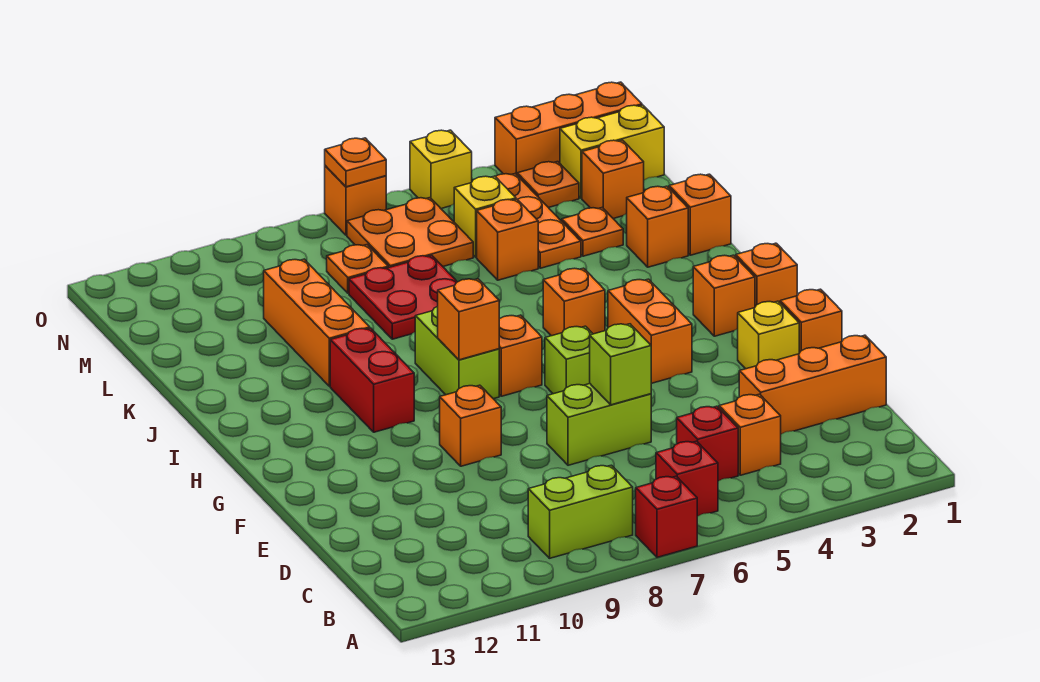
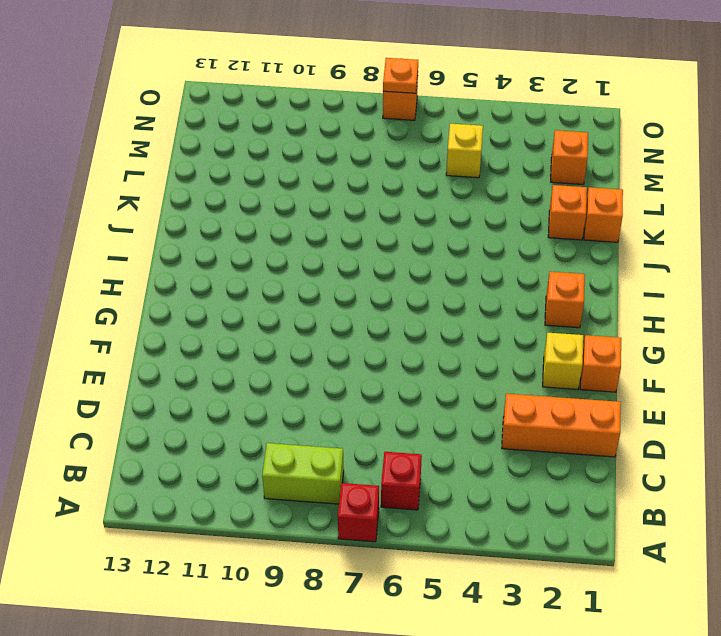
none -> orange 1x1 brick [719,394,781,475]
none -> red 1x1 brick [677,406,738,481]
none -> lime 1x2 brick [547,384,651,465]
none -> orange 1x1 brick [440,385,501,466]

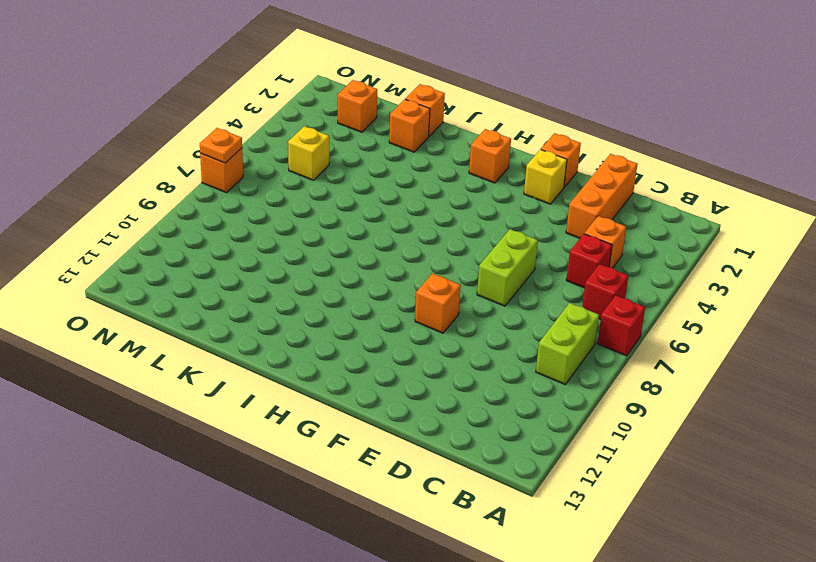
none -> orange 1x2 brick [608,279,692,383]
none -> lime 1x1 brick [545,326,593,394]
none -> orange 1x1 brick [736,243,797,307]
none -> orange 1x1 brick [499,315,542,396]

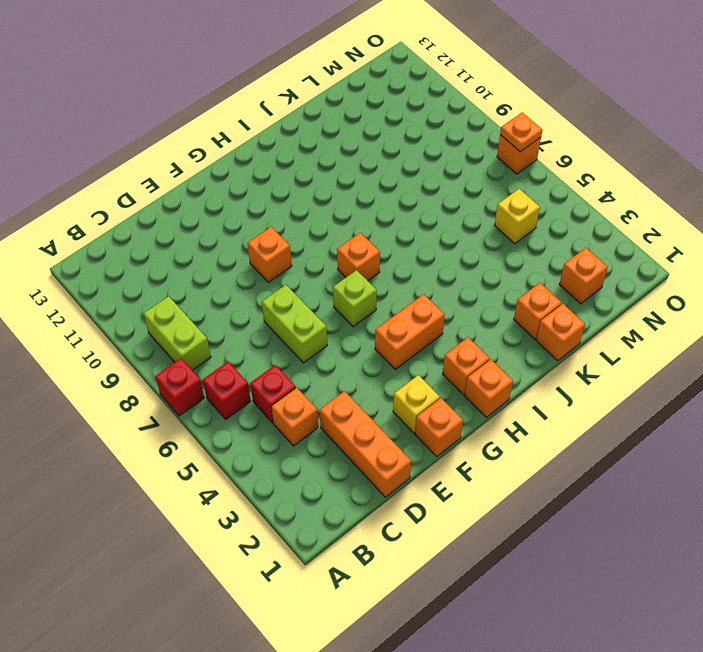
none -> lime 1x2 brick [415,306,499,399]
none -> red 1x2 brick [330,328,414,432]
none -> orange 1x1 brick [543,268,605,336]
none -> orange 1x3 brick [264,259,370,386]

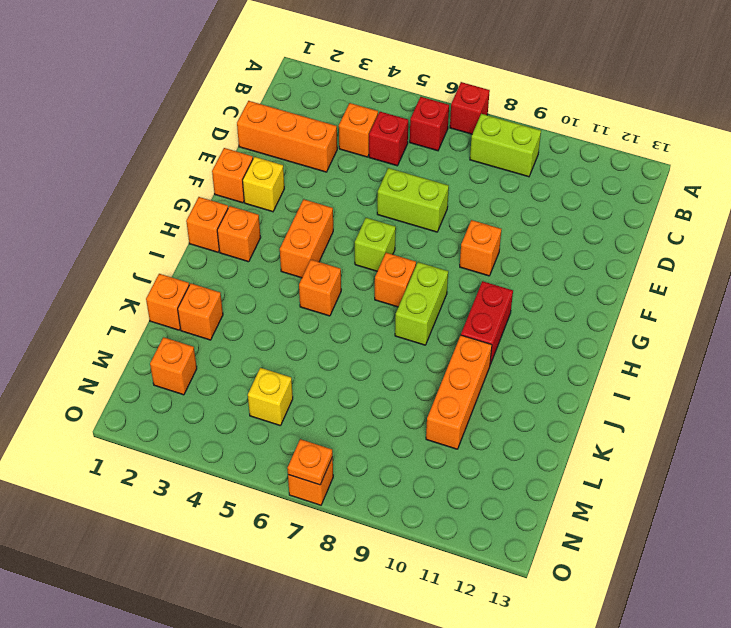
none -> red 2x2 plate [349,256,457,339]
none -> orange 1x1 plate [562,208,623,256]
none -> orange 1x3 plate [495,174,581,268]
none -> orange 1x1 brick [477,199,538,280]

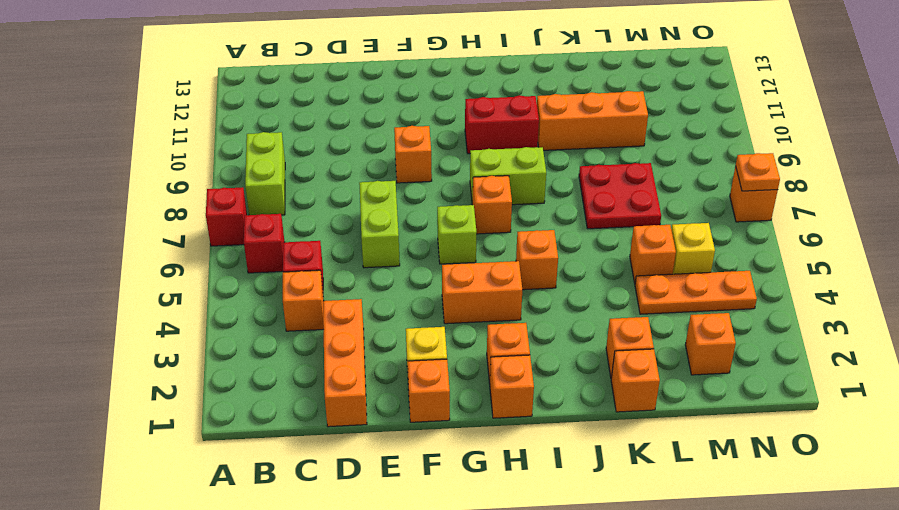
none -> orange 1x1 plate [562,208,623,256]
none -> orange 2x2 plate [347,198,473,268]
none -> orange 1x1 plate [327,245,388,293]
none -> yellow 1x2 brick [560,105,664,198]

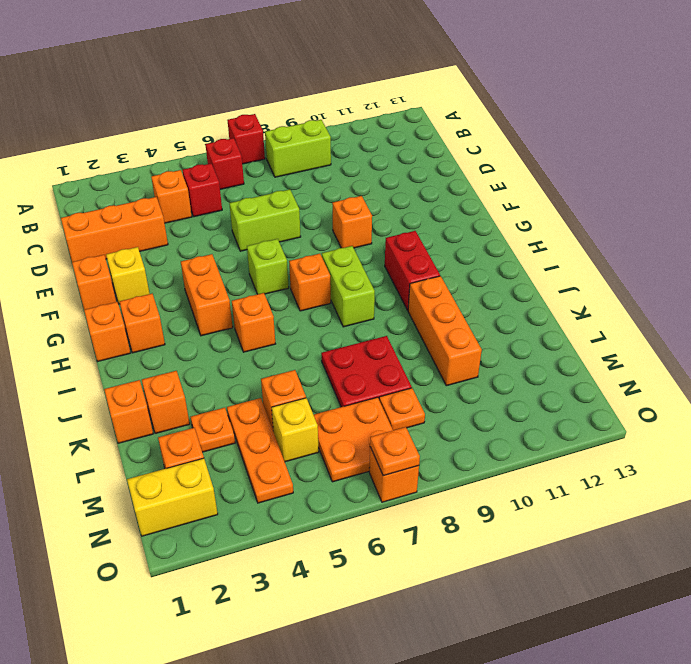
none -> orange 1x1 plate [517,162,579,208]
none -> orange 1x3 brick [495,82,642,175]
none -> yellow 1x1 brick [410,130,472,209]
none -> lime 1x1 brick [590,324,651,405]

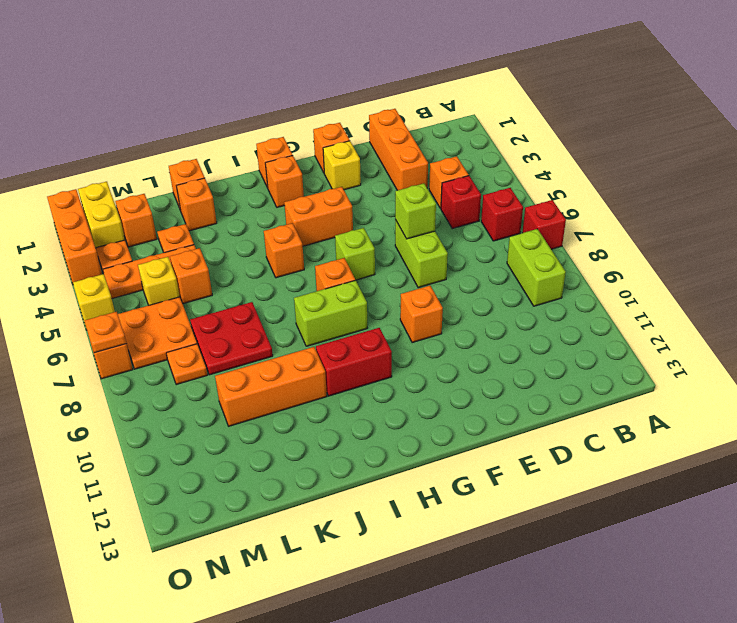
none -> orange 1x1 brick [438,279,499,360]

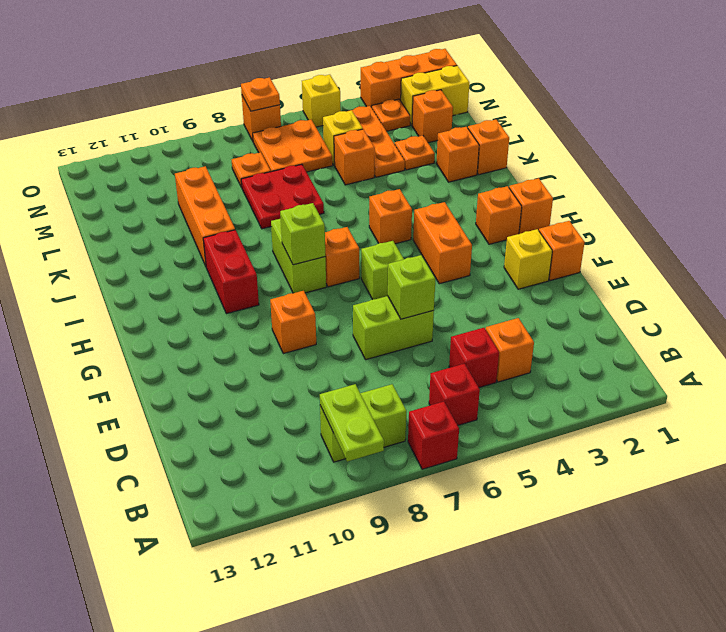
lime 1x2 plate [320,384,384,462] -> none
lime 1x1 brick [280,203,325,265] -> orange 1x1 brick [438,279,499,360]
none -> orange 1x3 brick [739,335,886,434]

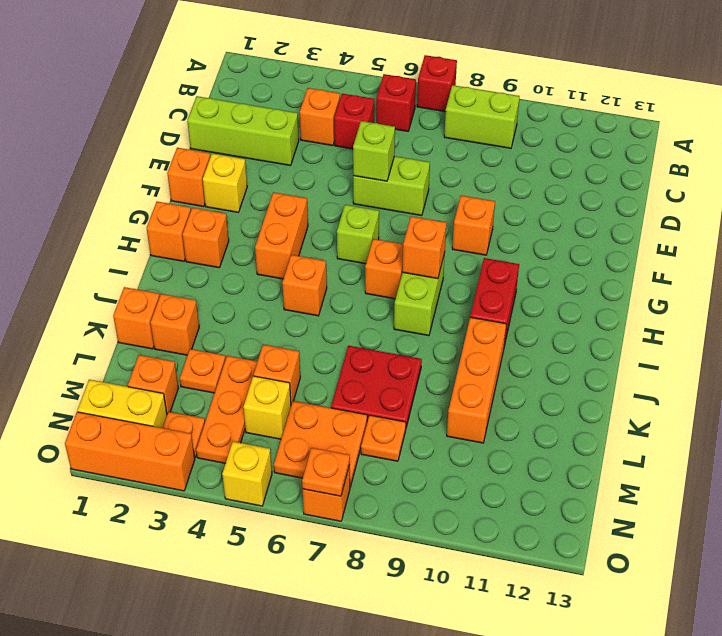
lime 1x3 brick [187,96,299,166] -> orange 1x3 brick [739,335,886,434]

